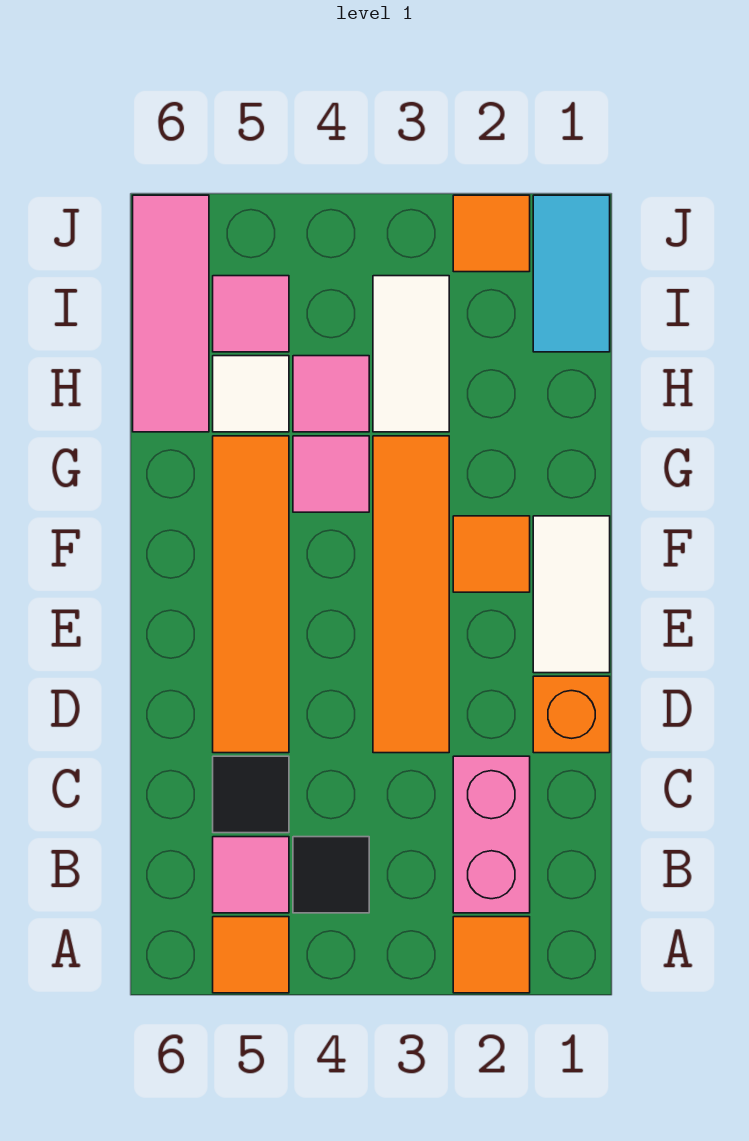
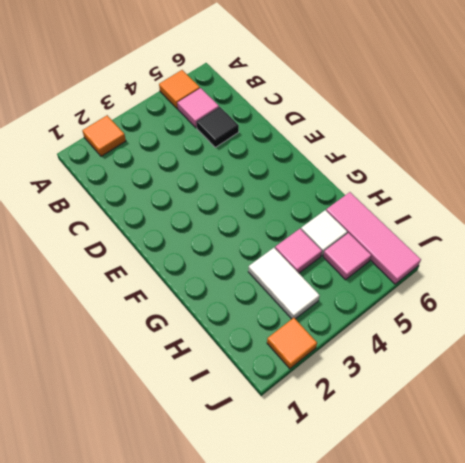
none -> pink 1x2 brick [453,756,530,913]
none -> black 1x1 tile [293,837,369,913]
none -> orange 1x1 brick [533,676,610,753]

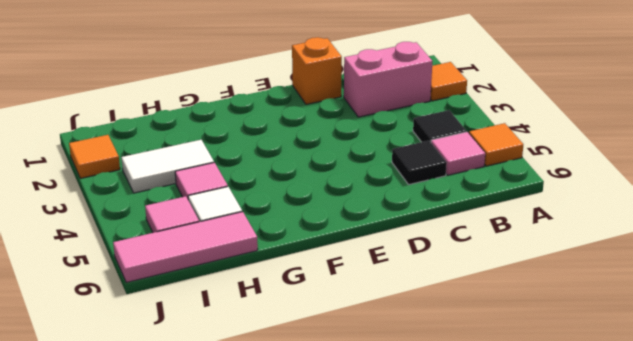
none -> orange 1x4 tile [373,436,449,753]
none -> orange 1x4 tile [213,436,289,753]
none -> white 1x2 tile [533,516,610,673]

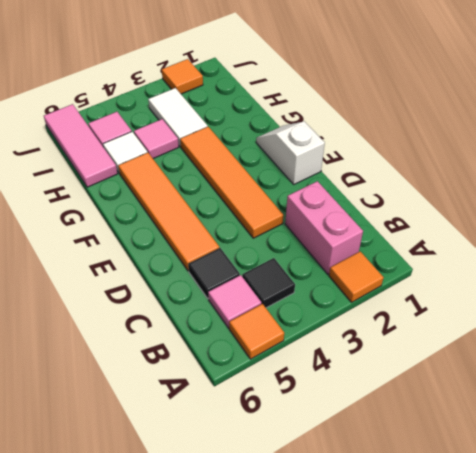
white 1x2 slope [256,121,325,184] -> white 1x2 tile [533,516,610,673]
none -> orange 1x1 brick [533,676,610,753]
none -> orange 1x1 tile [453,516,530,592]
none -> pink 1x1 tile [293,436,369,512]

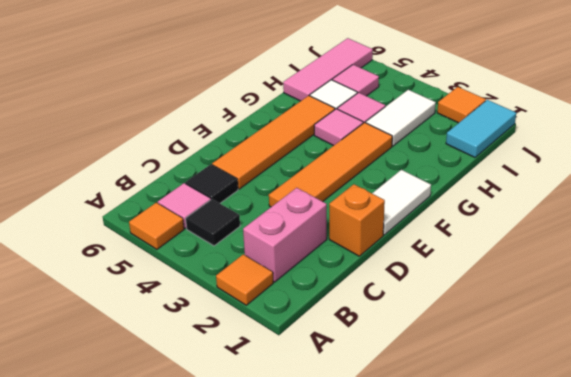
none -> orange 1x1 tile [453,516,530,592]

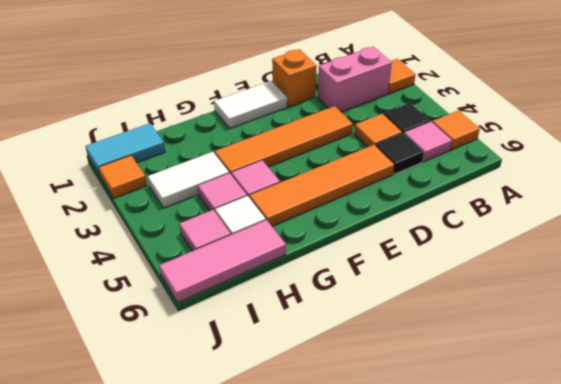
orange 1x1 tile [354,114,402,147] -> orange 1x1 tile moved to [453,516,530,592]

